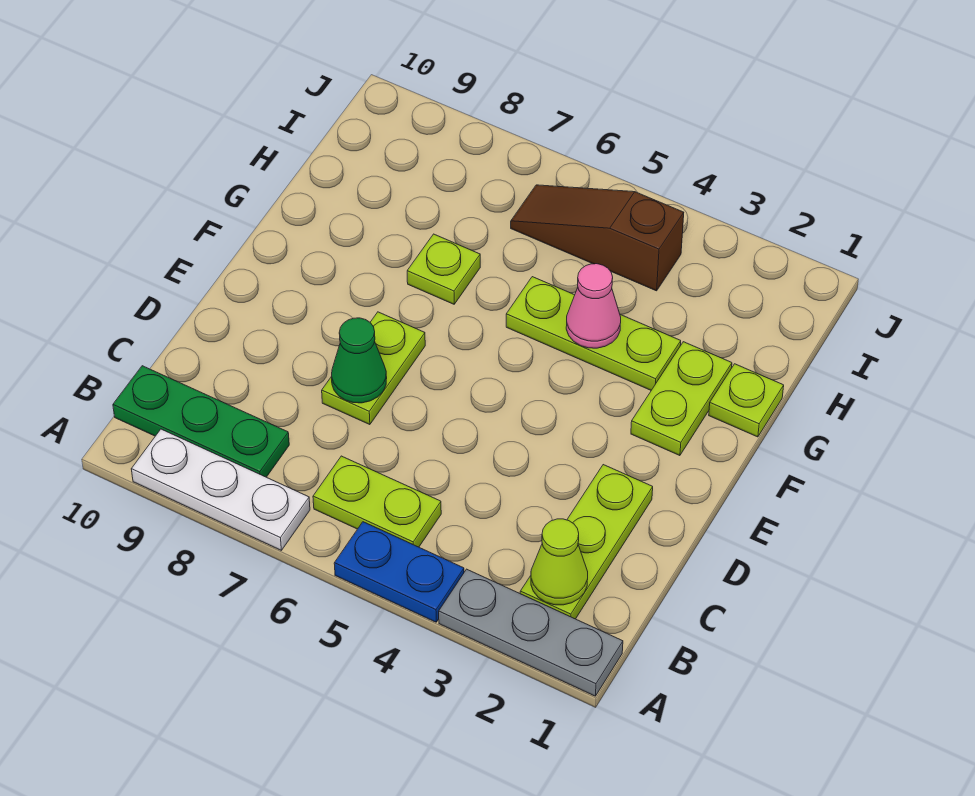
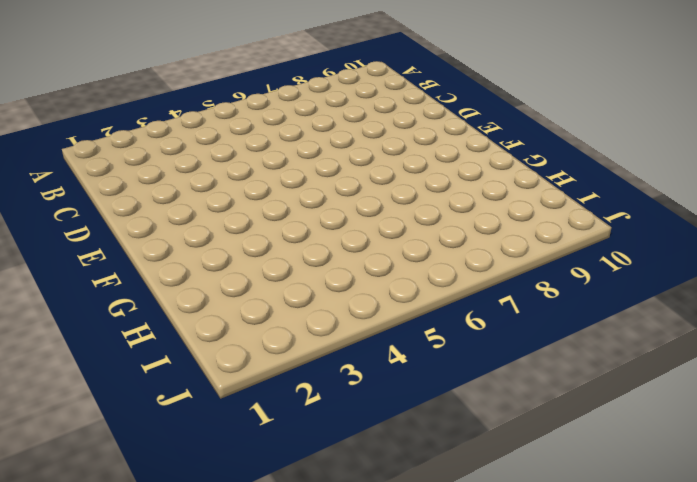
none -> grey 1x3 plate [439,569,623,696]
none -> blue 1x2 plate [334,522,464,622]
none -> white 1x3 plate [131,429,310,550]

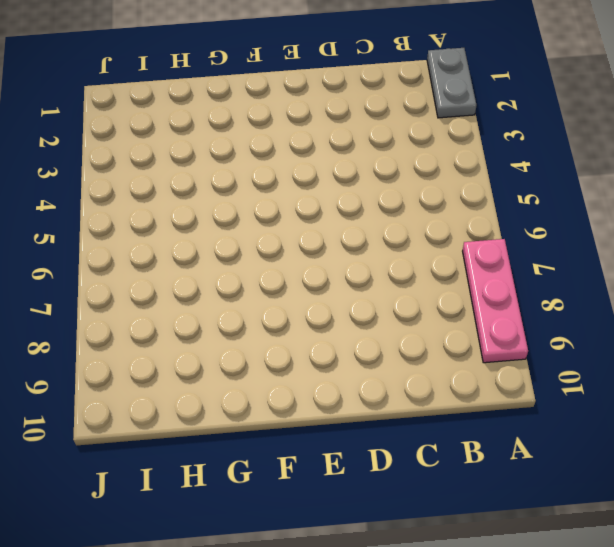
grey 1x2 plate [427,48,477,118] -> grey 1x3 plate [439,569,623,696]
pink 1x3 plate [463,239,528,363] -> white 1x3 plate [131,429,310,550]
none -> blue 1x2 plate [334,522,464,622]
none -> lime 1x3 plate [520,465,653,619]
none -> lime 1x2 plate [313,456,441,547]

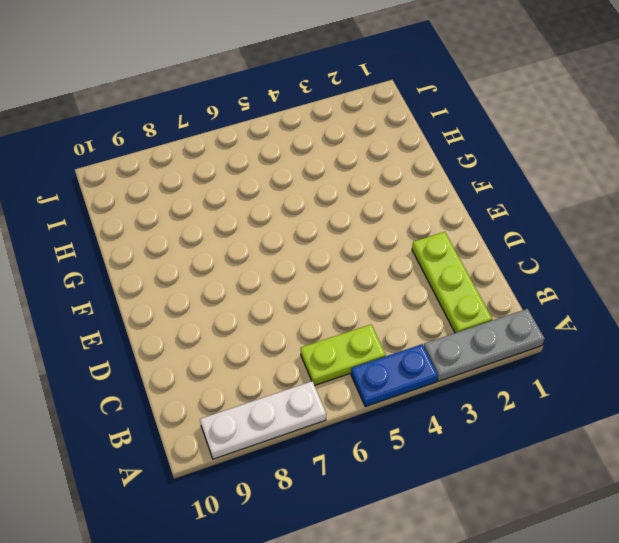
none -> green 1x3 plate [113,366,289,477]
none -> lime 1x2 plate [322,312,425,425]
none -> lime 1x2 plate [631,342,732,456]

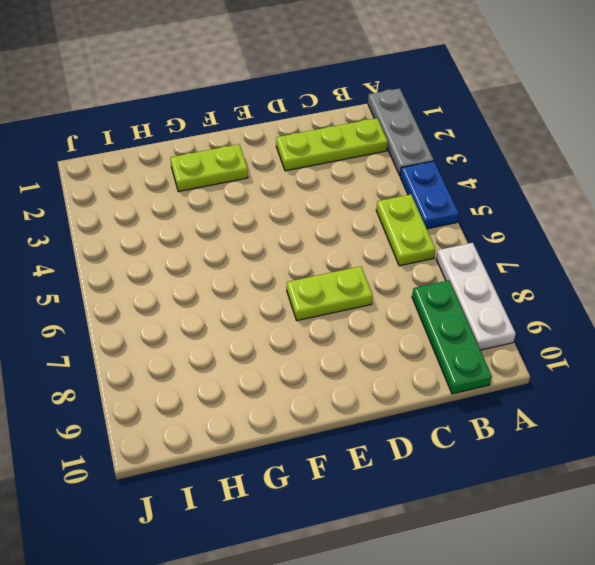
none -> lime 1x1 plate [709,364,784,437]
none -> lime 1x3 plate [506,277,681,390]
none -> lime 1x1 plate [407,234,480,304]

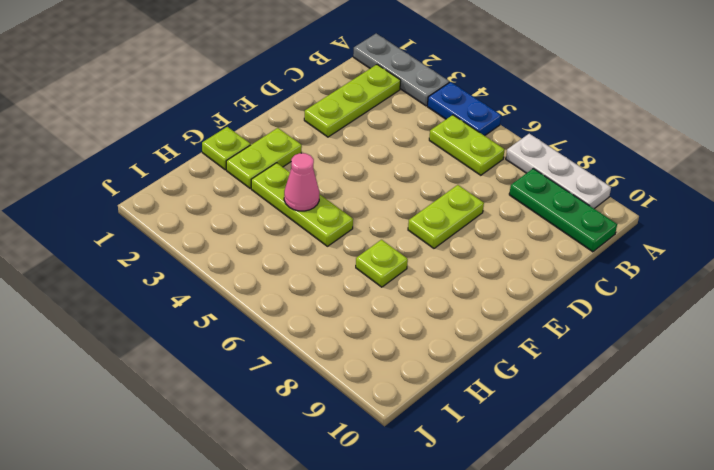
none -> brown 1x3 slope [511,185,684,291]
none -> lime 1x1 cone [531,519,588,605]
none -> green 1x1 cone [332,318,387,403]

